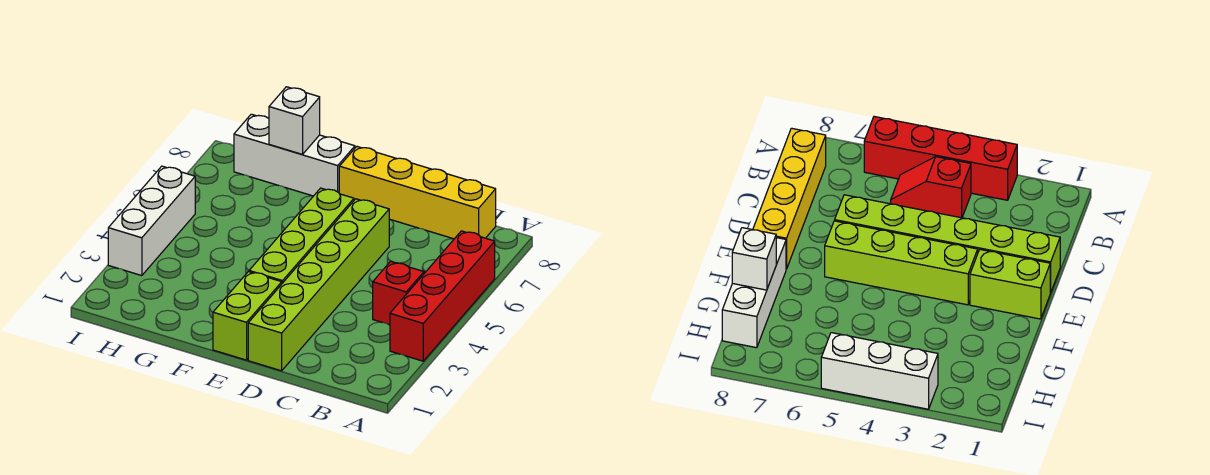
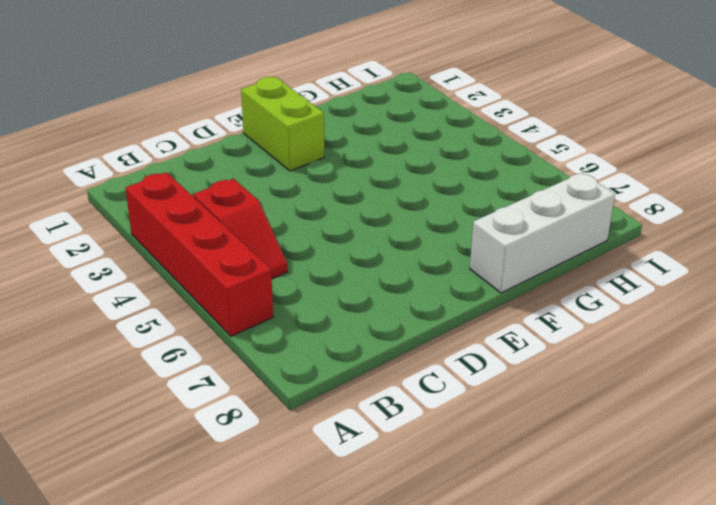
none -> yellow 1x4 brick [339,147,496,239]
none -> lime 1x6 brick [248,199,389,371]

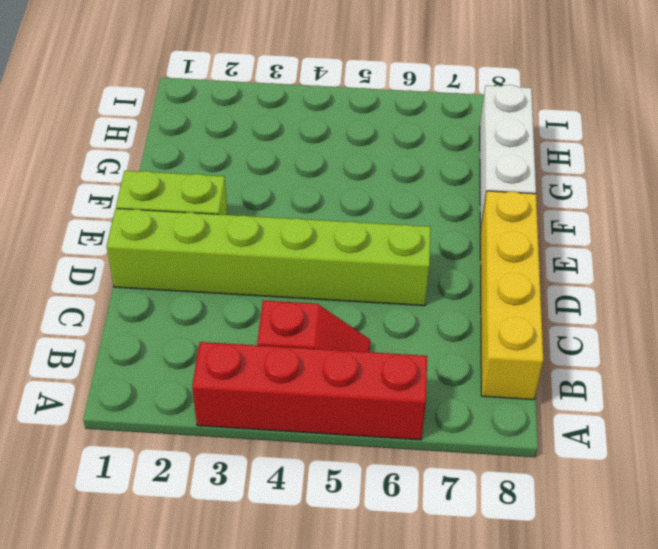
none -> lime 1x4 brick [249,188,354,283]
none -> white 1x3 brick [108,166,195,276]

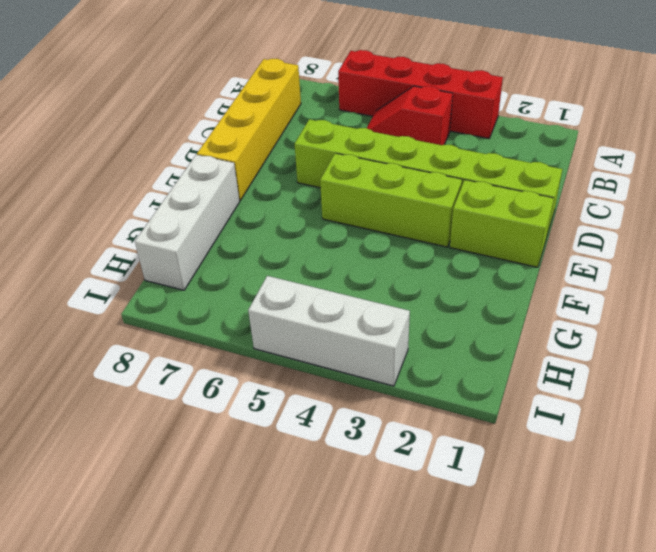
lime 1x3 brick [320,153,462,247] -> lime 1x4 brick [249,188,354,283]
none -> white 1x1 brick [269,87,320,154]

